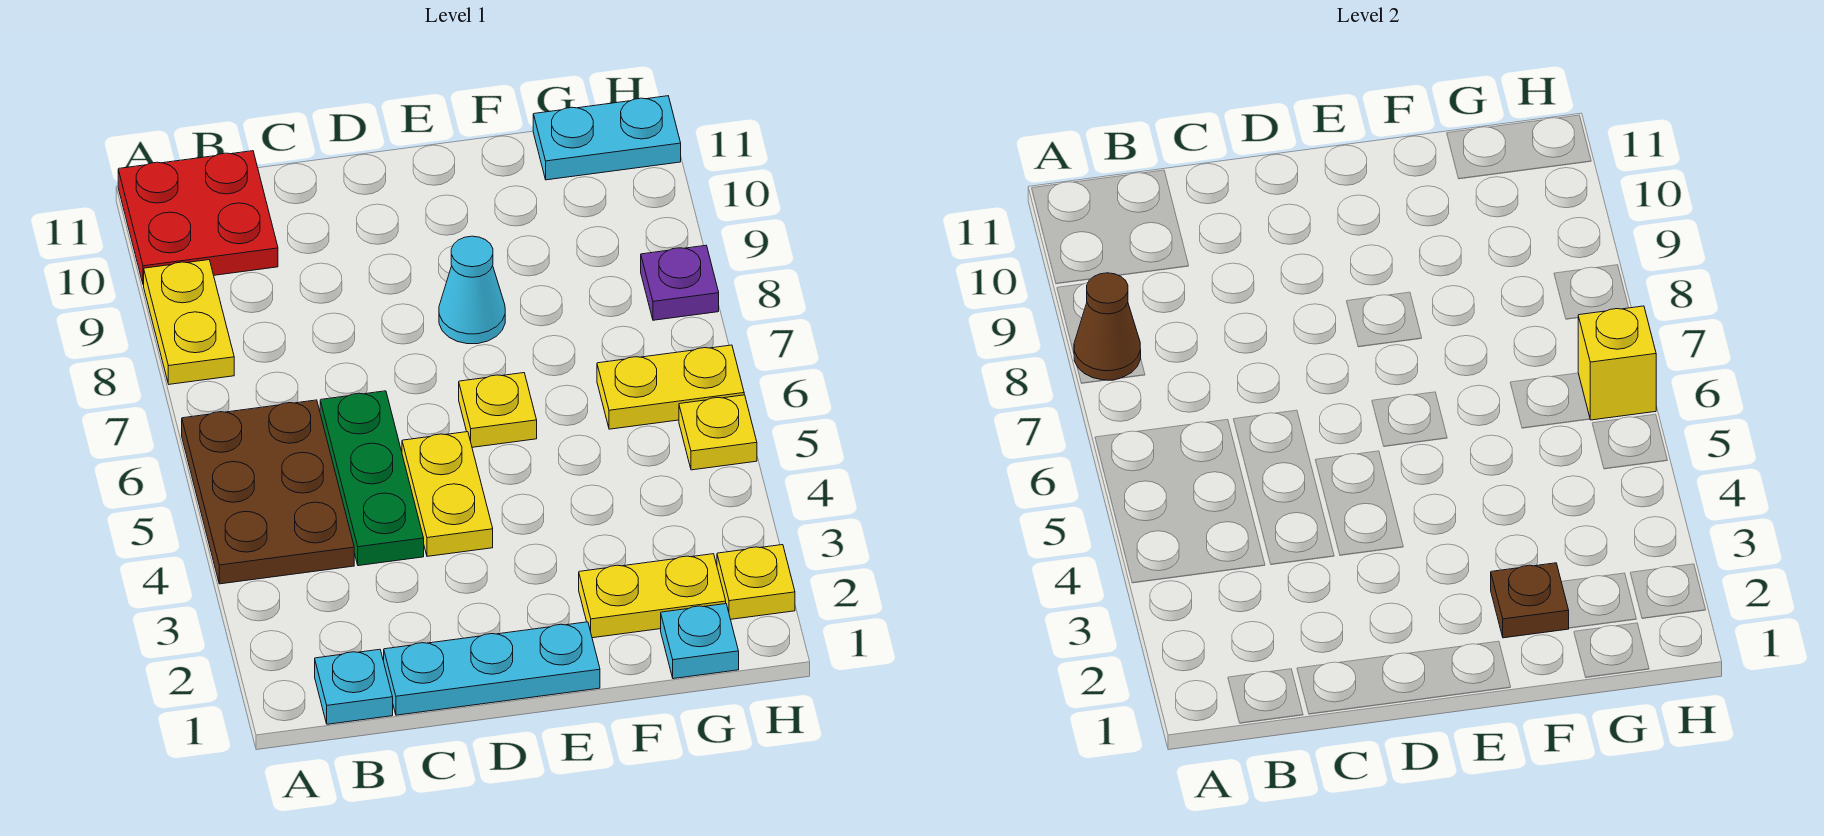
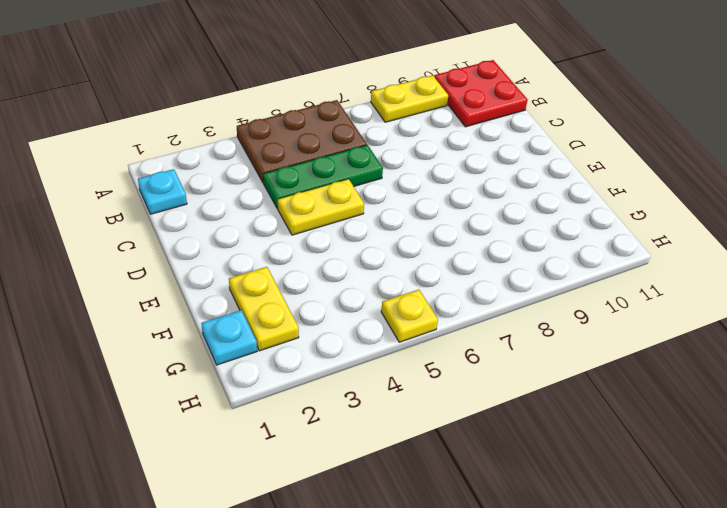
none -> cyan 1x3 plate [384,622,600,715]
none -> yellow 1x1 plate [459,373,537,447]
none -> cyan 1x1 cone [439,236,505,344]

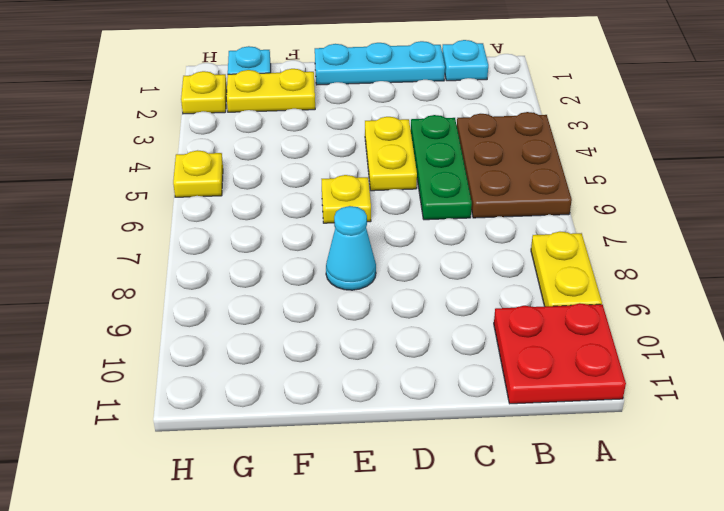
none -> yellow 1x2 plate [597,345,744,429]
none -> cyan 1x2 plate [533,96,681,180]
none -> purple 1x1 plate [641,245,719,320]

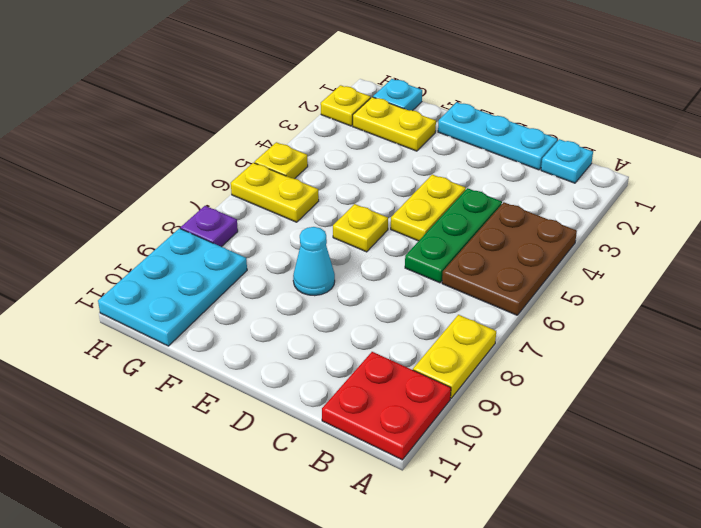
cyan 2x3 plate [98,228,247,346] -> cyan 1x2 plate [533,96,681,180]
none -> brown 1x1 cone [1074,273,1141,380]
none -> brown 1x1 plate [1491,563,1569,638]
none -> yellow 1x1 brick [1578,306,1656,420]

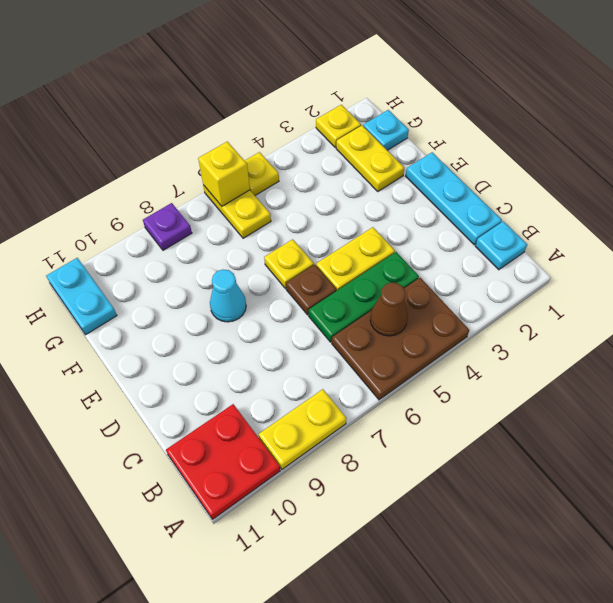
brown 1x1 cone [370,282,408,336] -> brown 1x1 cone moved to [1074,273,1141,380]
brown 1x1 plate [286,264,336,315] -> brown 1x1 plate moved to [1491,563,1569,638]

